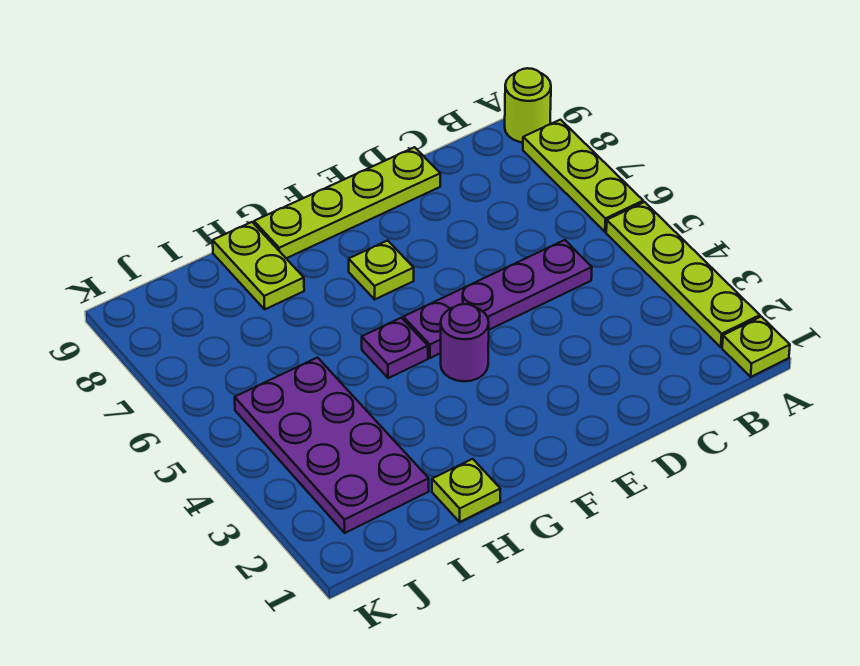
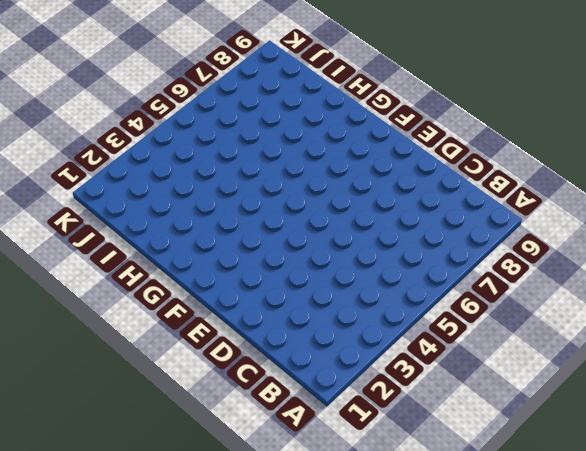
none -> lime 1x1 plate [722,317,790,377]
none -> lime 1x4 plate [606,202,760,347]
none -> lime 1x3 plate [523,120,643,232]

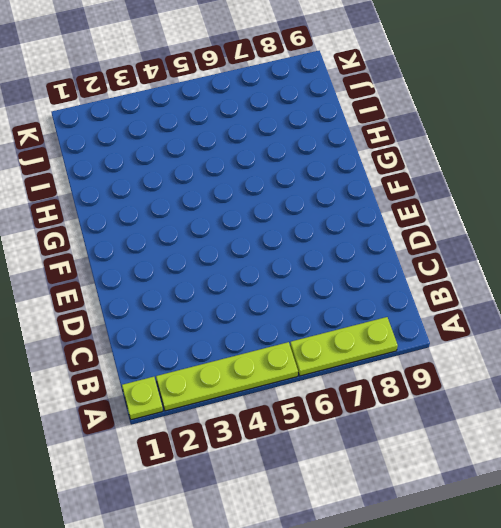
none -> lime 1x1 round brick [505,68,551,143]
none -> purple 1x4 plate [403,240,592,358]
none -> lime 1x4 plate [254,147,440,258]

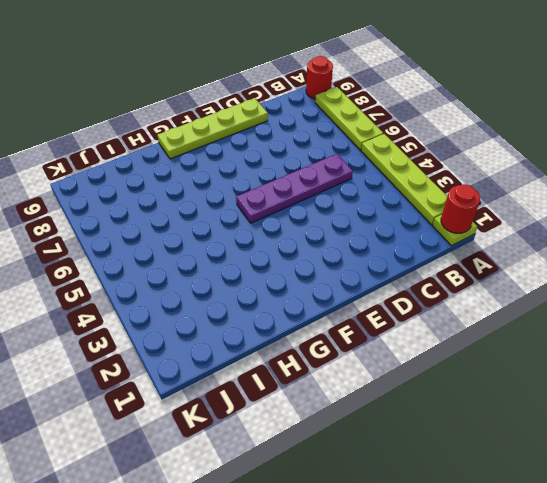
red 1x1 round brick [441,184,480,233] -> none
red 1x1 round brick [306,56,333,99] -> lime 1x1 round brick [505,68,551,143]
none -> purple 1x1 round brick [441,304,489,381]
none -> lime 1x1 plate [349,240,414,299]
none -> purple 1x1 plate [362,318,428,378]

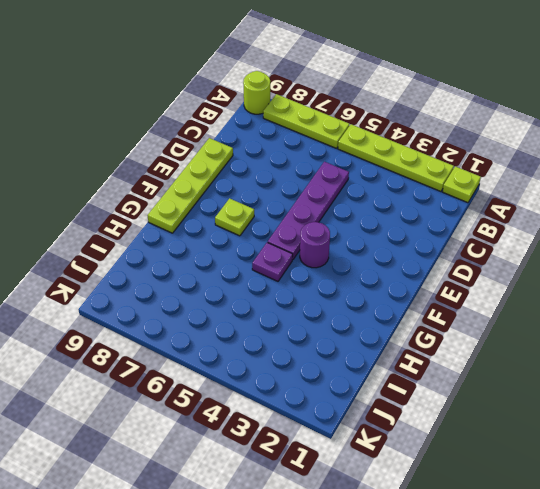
none -> lime 1x1 plate [432,459,500,522]
none -> lime 1x2 plate [213,222,304,309]
none -> purple 2x4 plate [235,358,429,533]

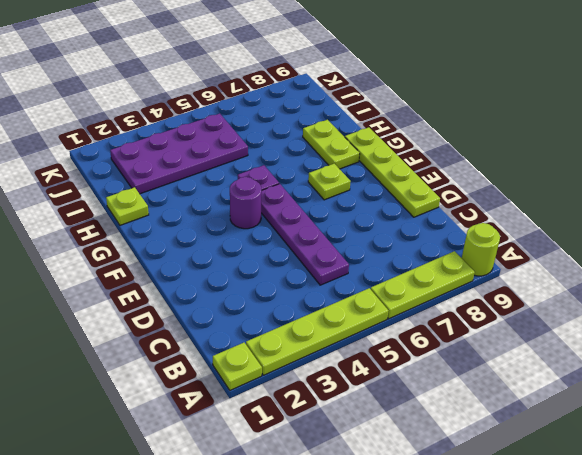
lime 1x2 plate [303,120,360,169] -> lime 1x2 plate turned to [213,222,304,309]

